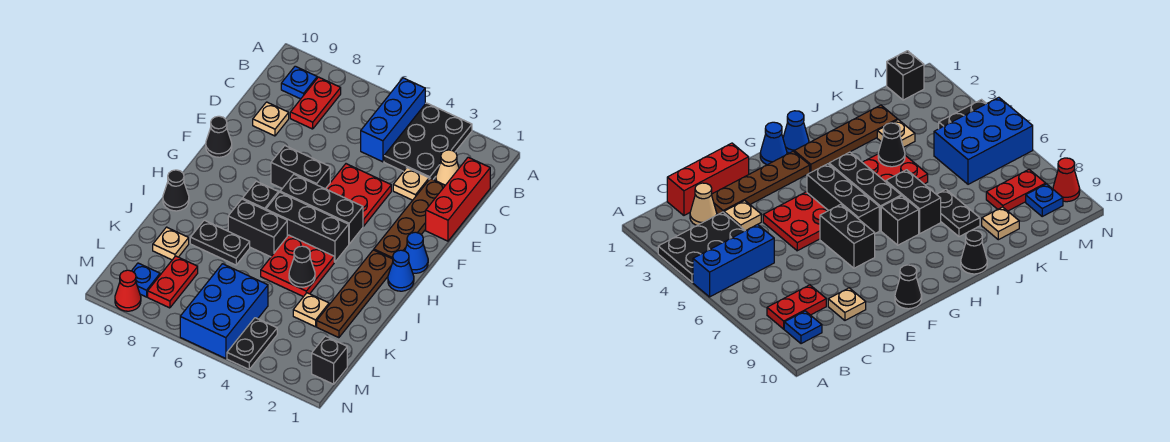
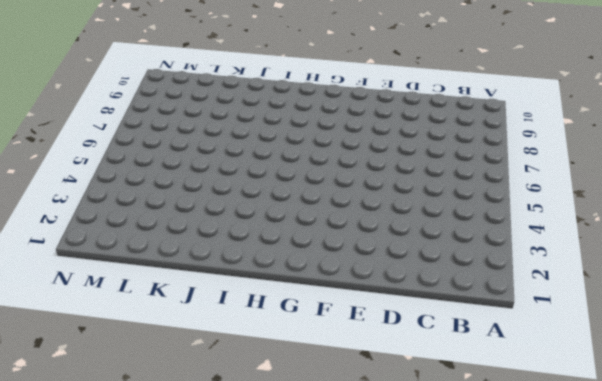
none -> black 2x3 plate [384,103,472,179]
none -> blue 1x3 brick [361,78,425,162]
none -> red 1x2 plate [290,77,341,129]
none -> blue 1x1 plate [281,66,317,99]

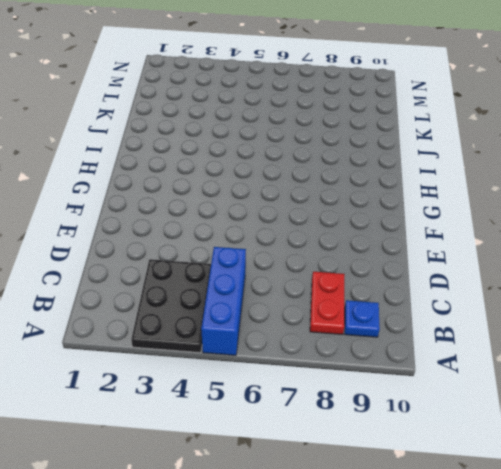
none -> red 1x3 brick [426,157,490,241]
none -> tan 1x1 cone [436,150,459,185]
none -> brown 1x4 plate [374,178,445,259]
none -> tan 1x1 plate [393,168,429,200]

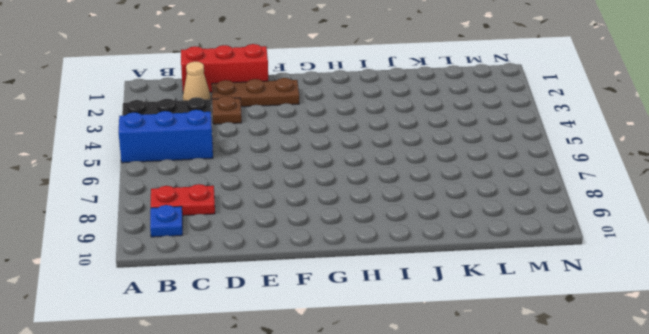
brown 1x3 plate [212,78,299,107] -> brown 1x4 plate [374,178,445,259]
brown 1x1 plate [212,96,242,124] -> tan 1x1 plate [393,168,429,200]
none -> tan 1x1 plate [253,102,289,136]
none -> red 2x2 plate [326,164,391,226]
none -> black 1x2 brick [271,146,330,189]
none -> black 1x1 cone [206,116,232,157]

